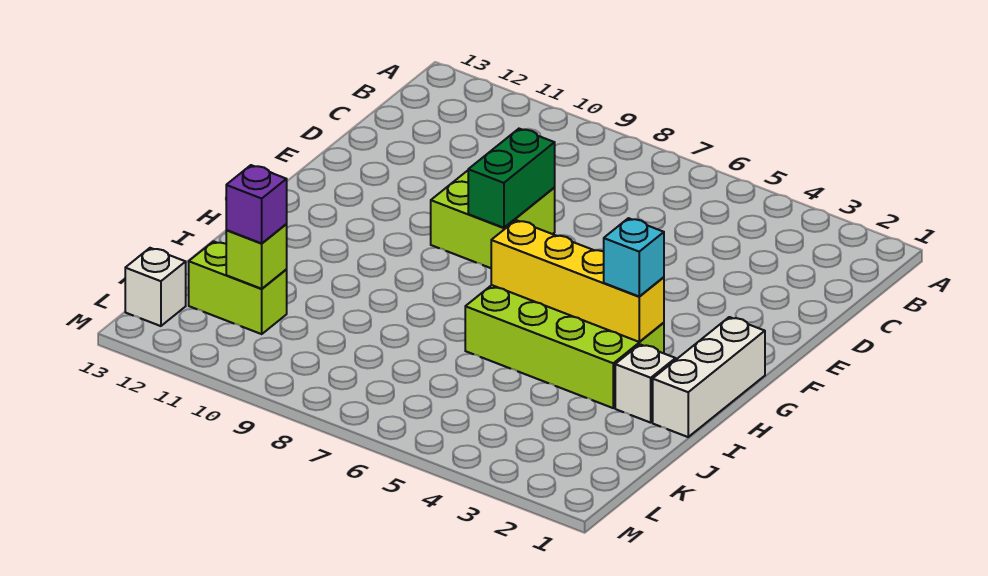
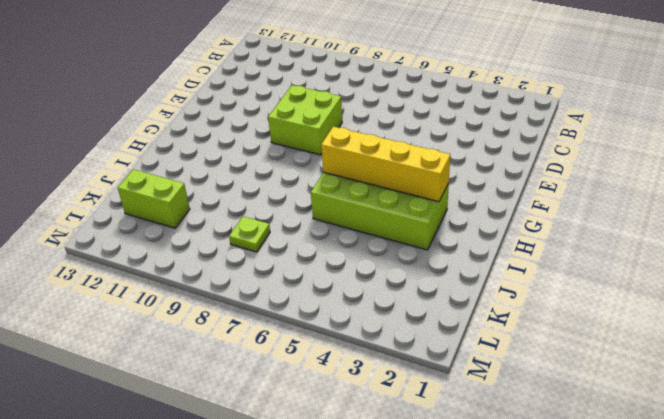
lime 1x1 plate [229,216,270,252] -> none
none -> white 1x3 brick [653,317,765,437]
none -> white 1x1 brick [615,344,676,423]

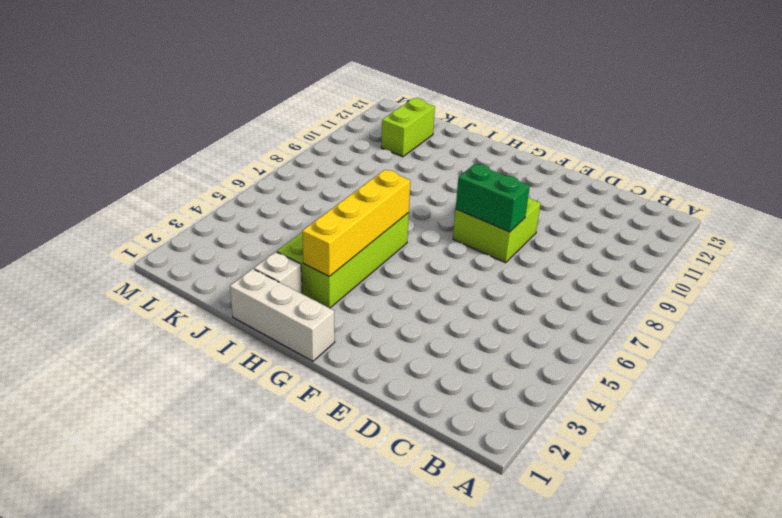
none -> white 1x1 brick [125,248,186,326]
none -> lime 1x1 brick [226,224,287,289]

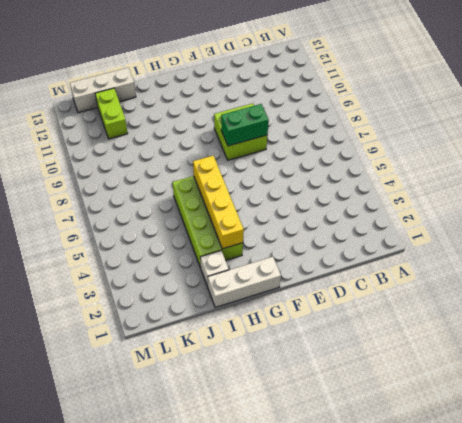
white 1x3 brick [70,68,136,113] -> white 1x1 brick [125,248,186,326]
none -> lime 1x1 brick [226,224,287,289]
none -> cyan 1x1 brick [604,218,664,297]

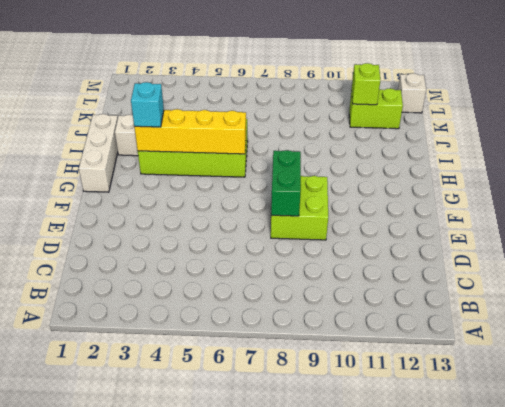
none -> purple 1x1 brick [226,165,287,243]

